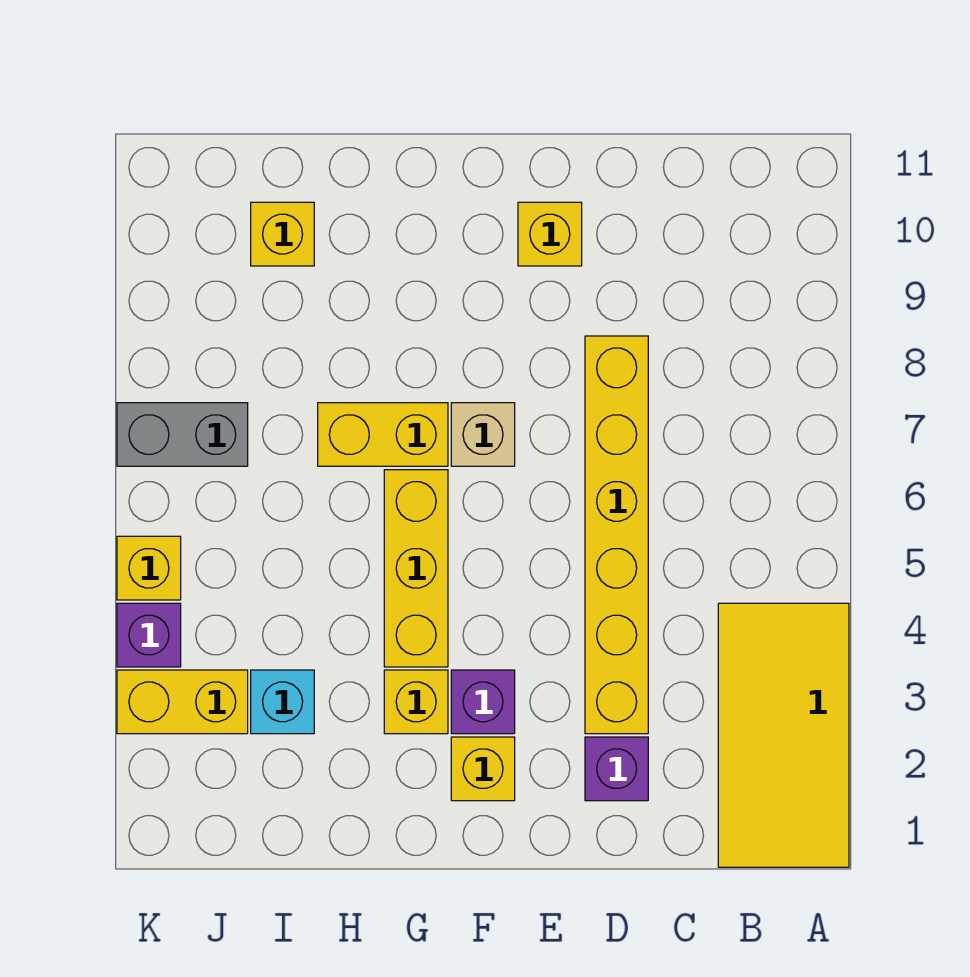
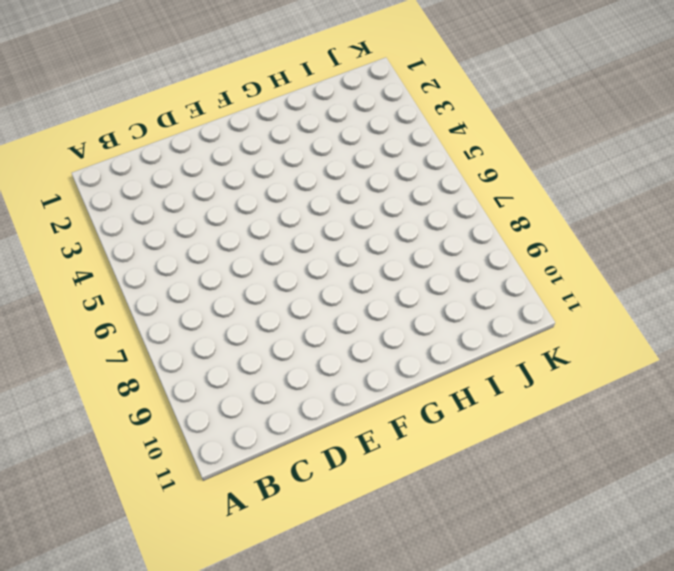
none -> yellow 2x4 tile [718,603,849,867]
none -> purple 1x1 brick [585,737,648,801]
none -> yellow 1x6 brick [585,336,648,734]

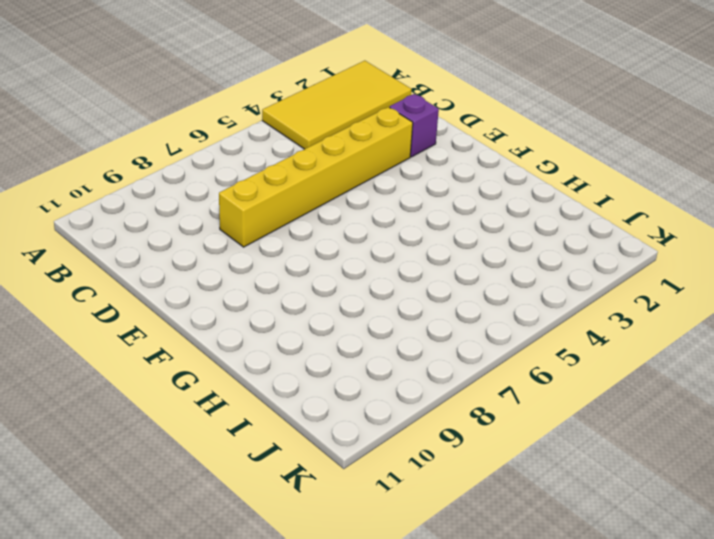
none -> yellow 1x1 brick [518,202,582,266]
none -> yellow 1x1 brick [451,737,515,801]
none -> purple 1x1 brick [451,670,515,734]

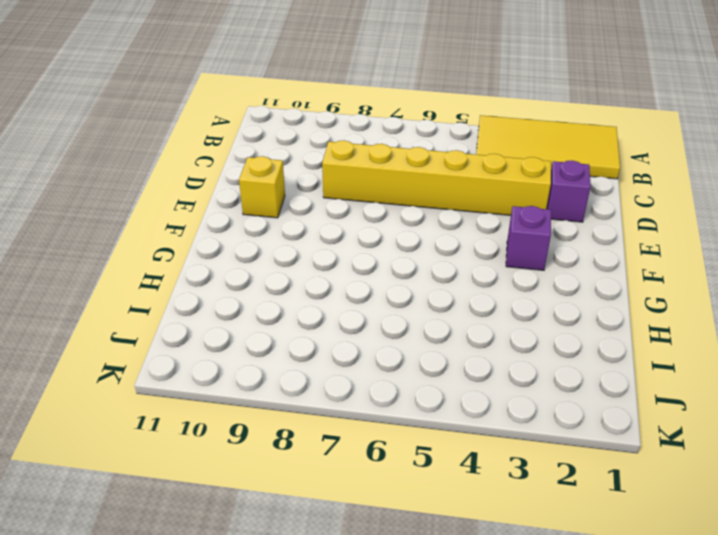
none -> yellow 1x1 brick [451,737,515,801]
none -> tan 1x1 brick [451,403,515,466]
none -> yellow 1x1 brick [384,670,448,734]

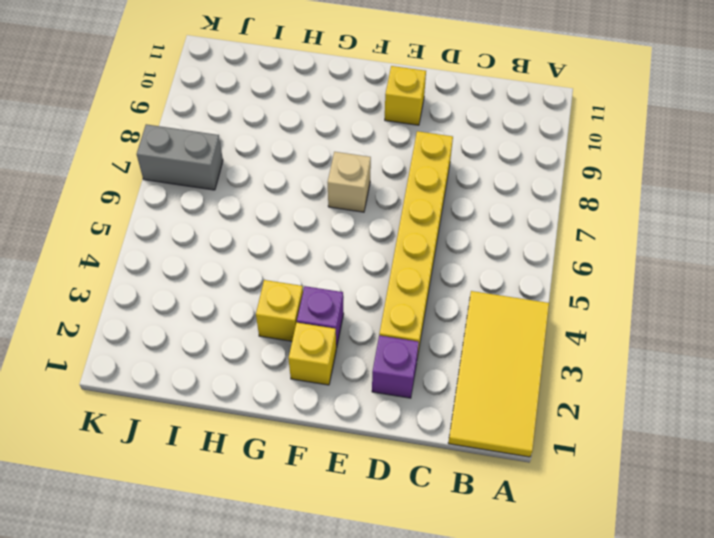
none -> yellow 1x3 brick [384,470,448,667]
none -> yellow 1x2 brick [318,403,448,466]
none -> cyan 1x1 brick [251,670,314,734]

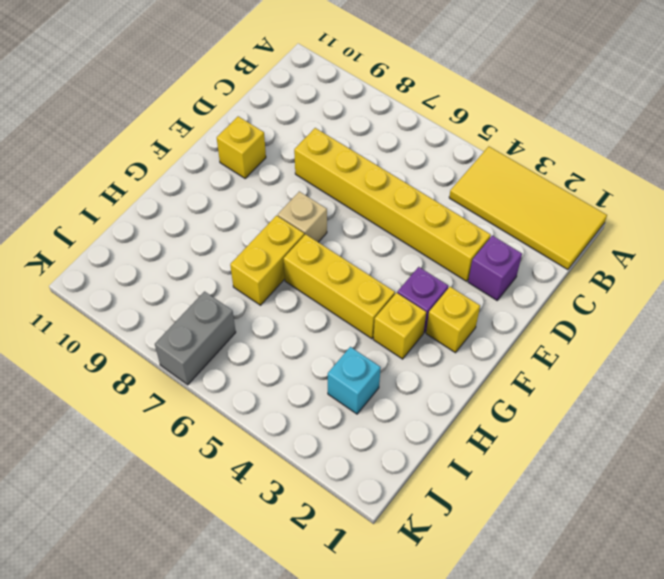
none -> yellow 1x1 brick [251,202,314,266]
none -> yellow 1x2 brick [117,670,248,734]
none -> purple 1x1 brick [117,603,181,667]

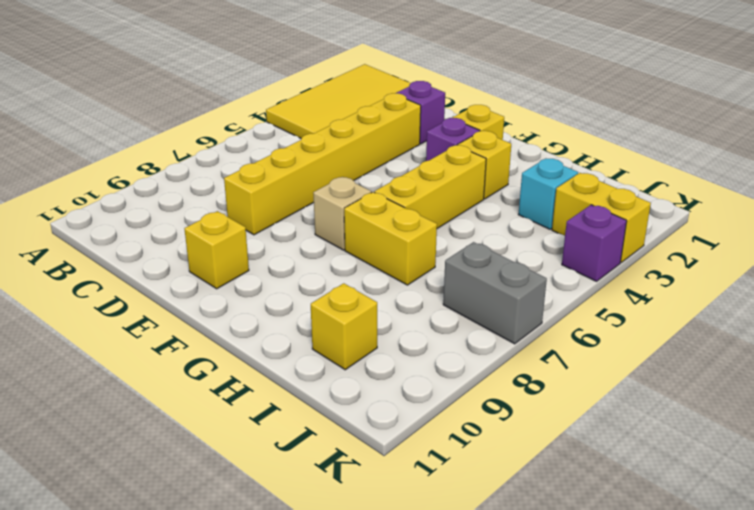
none -> yellow 1x1 brick [117,536,181,600]

